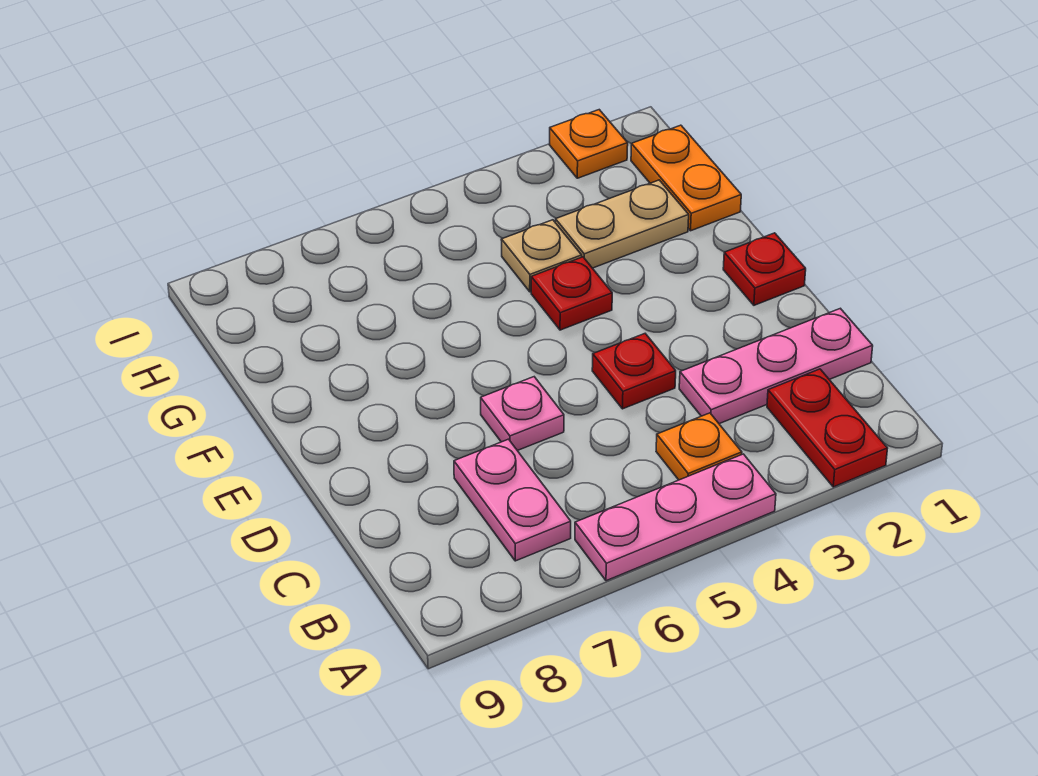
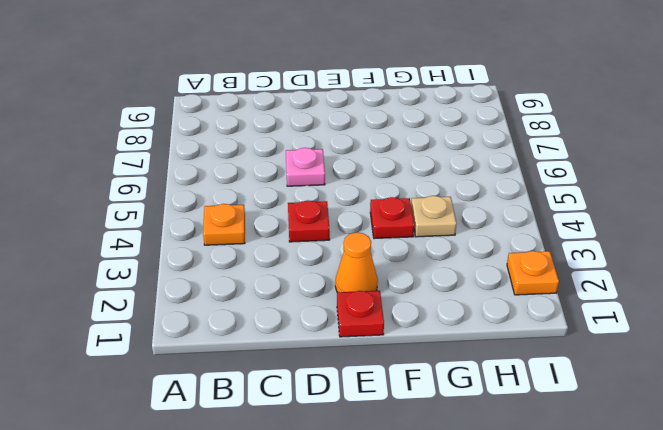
orange 1x1 cone [335,232,378,292] -> none
none -> red 1x2 plate [767,369,888,487]
none -> pink 1x3 plate [575,454,776,581]
none -> pink 1x2 plate [454,439,571,561]

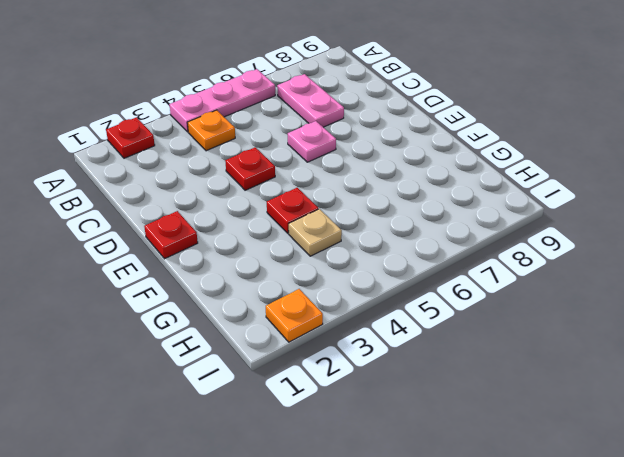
red 1x1 plate [106,117,155,158] -> red 1x2 plate [767,369,888,487]
none -> pink 1x3 plate [679,308,873,424]
none -> orange 1x2 plate [631,125,741,231]
none -> tan 1x2 plate [555,180,689,268]

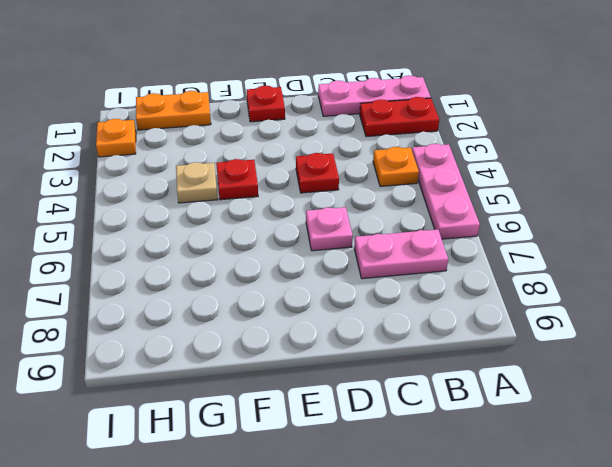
pink 1x3 plate [318,75,431,116] -> pink 1x3 plate turned to [679,308,873,424]
none -> tan 1x2 plate [555,180,689,268]

